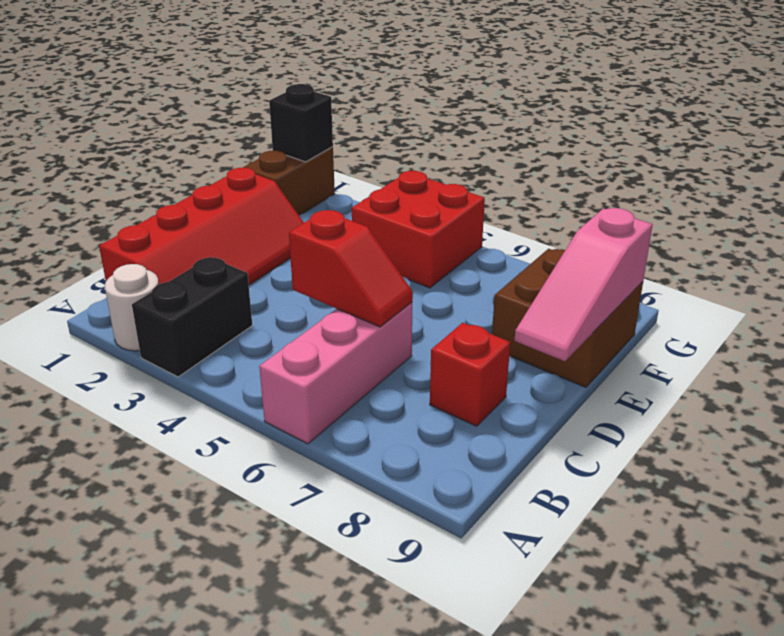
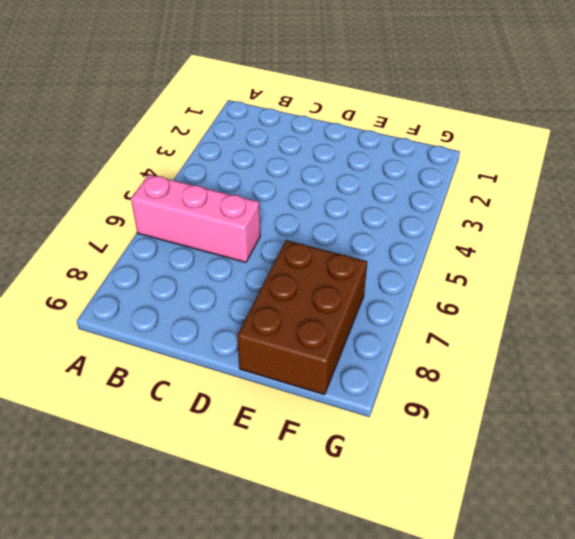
brown 2x3 brick [237,240,367,395] -> brown 2x2 brick [492,249,643,387]
none -> white 1x1 round brick [105,264,159,351]
none -> black 1x2 brick [132,257,252,377]

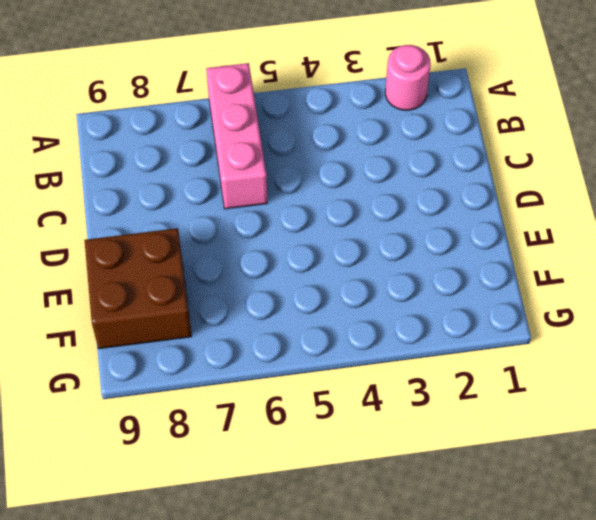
pink 1x1 round brick [385,45,431,110] -> white 1x1 round brick [105,264,159,351]
none -> black 1x2 brick [132,257,252,377]
none -> red 2x4 slope [99,168,304,285]

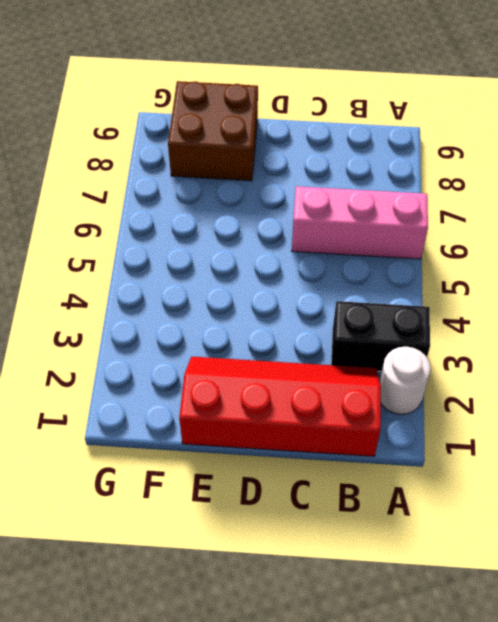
none -> red 1x1 brick [430,323,510,426]
none -> brown 1x2 brick [243,147,335,215]

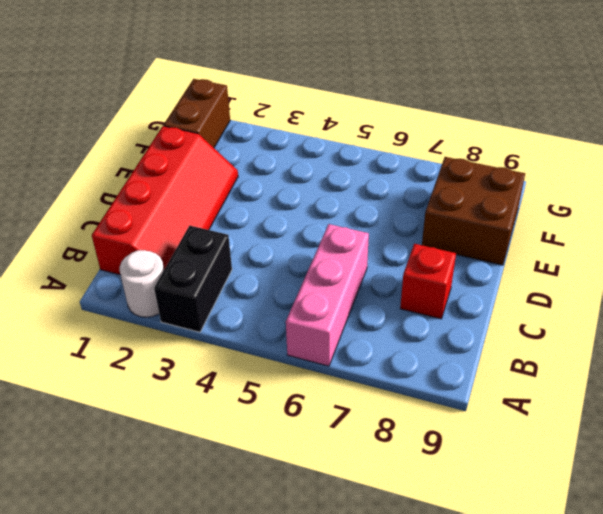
none -> red 2x2 brick [352,171,485,288]
none -> red 1x2 slope [289,210,413,327]

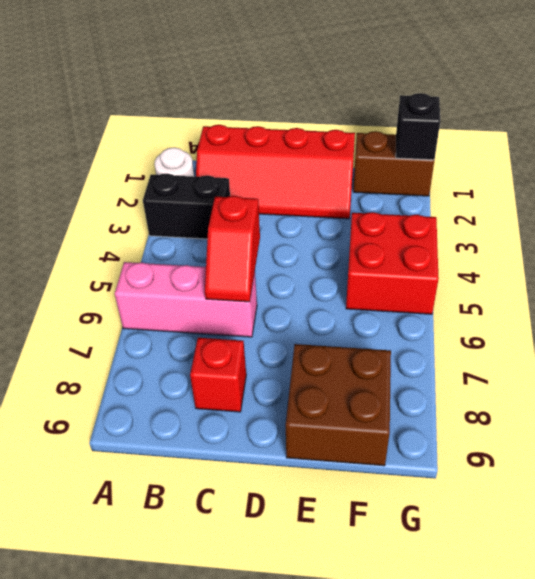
none -> pink 1x3 slope [514,208,653,361]

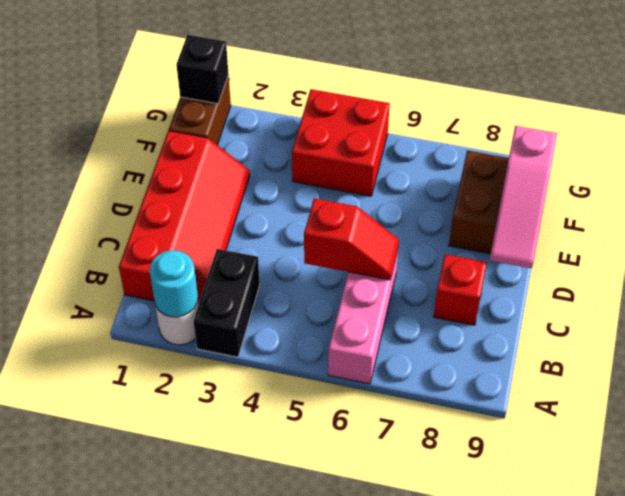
cyan 1x1 round brick [149,250,198,317] -> none

